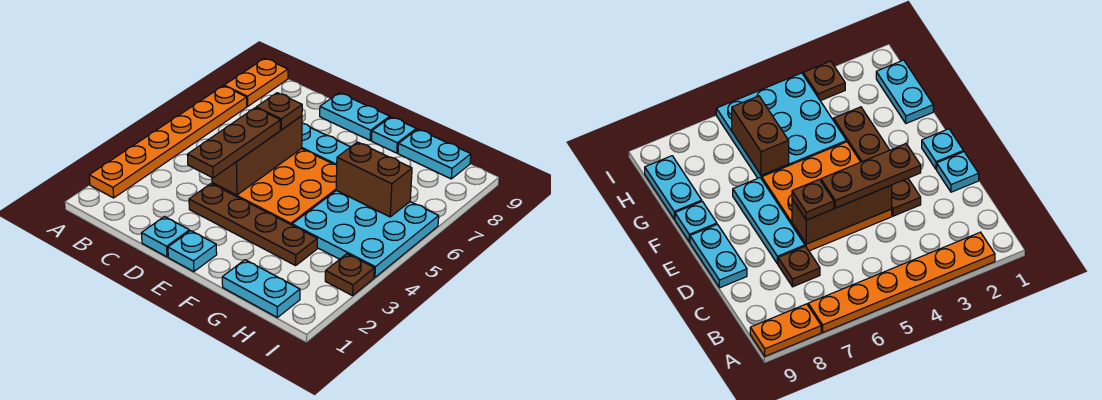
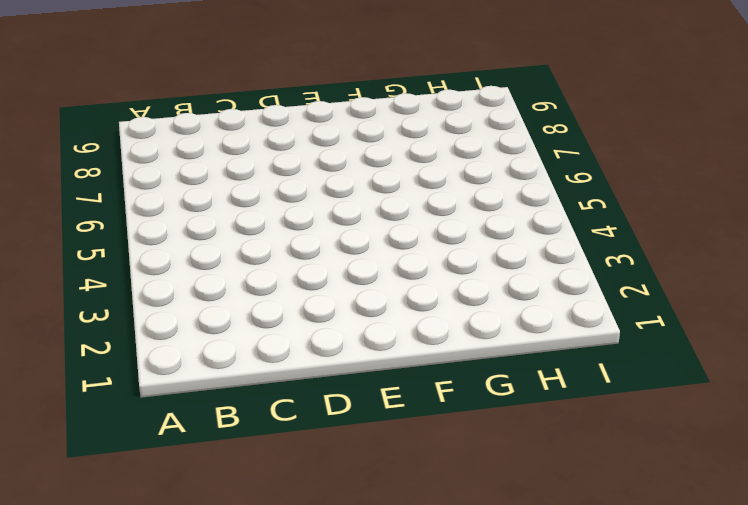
none -> orange 1x6 plate [89,86,247,198]
none -> orange 1x2 plate [224,58,288,106]
none -> brown 1x1 plate [778,246,820,287]

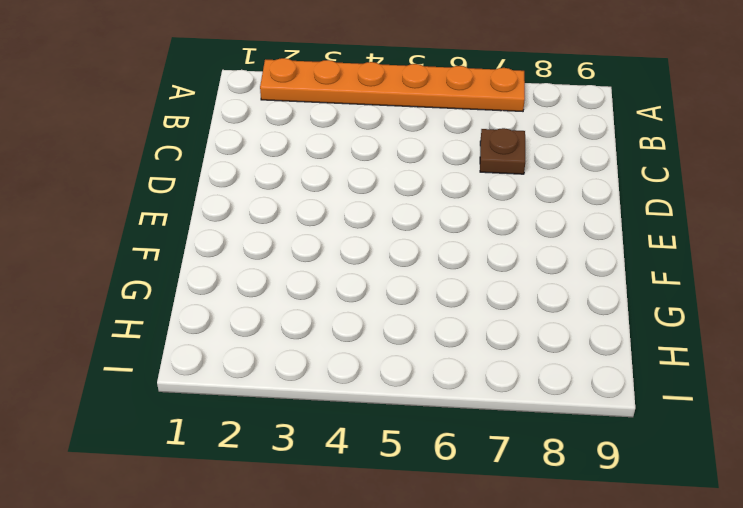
none -> orange 1x2 plate [224,58,288,106]
none -> cyan 1x1 plate [142,217,189,257]
none -> brown 1x4 plate [189,184,317,265]

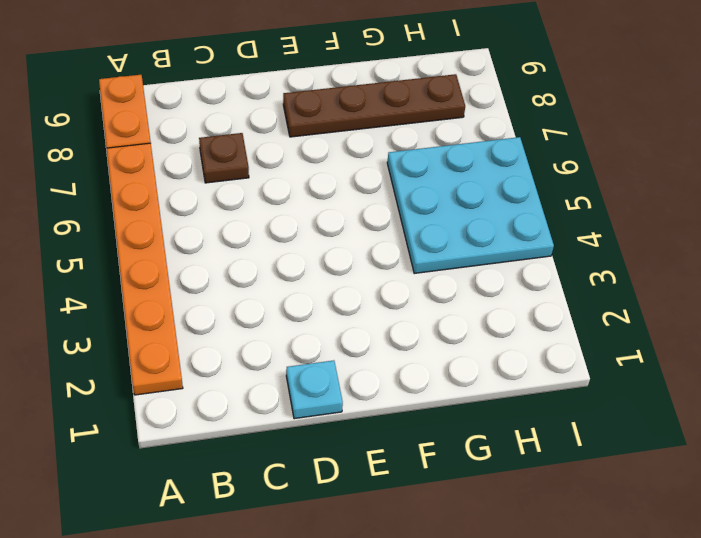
brown 1x4 plate [283,74,465,137] -> brown 1x4 plate moved to [189,184,317,265]
none -> orange 3x3 plate [212,149,337,225]
none -> cyan 1x3 plate [302,123,350,165]
none -> cyan 1x2 plate [320,93,390,140]

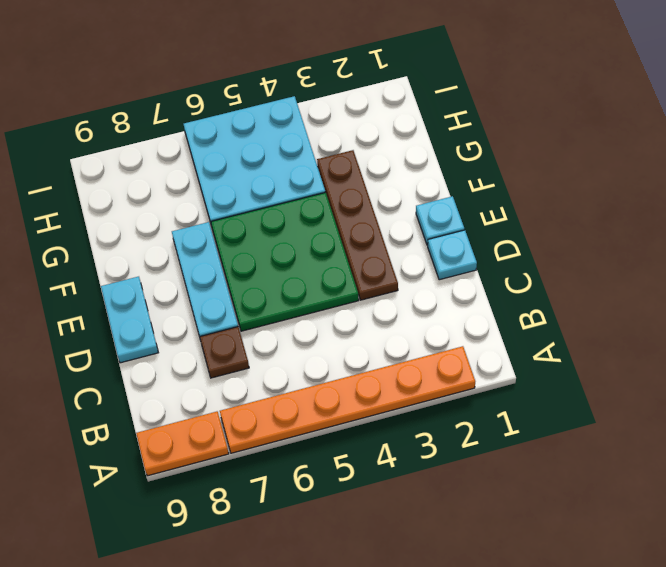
green 3x3 plate [211,192,359,331] -> orange 3x3 plate [212,149,337,225]
none -> cyan 1x1 plate [372,117,416,153]
none -> cyan 1x2 plate [222,260,300,317]
none -> cyan 1x2 plate [398,129,471,179]

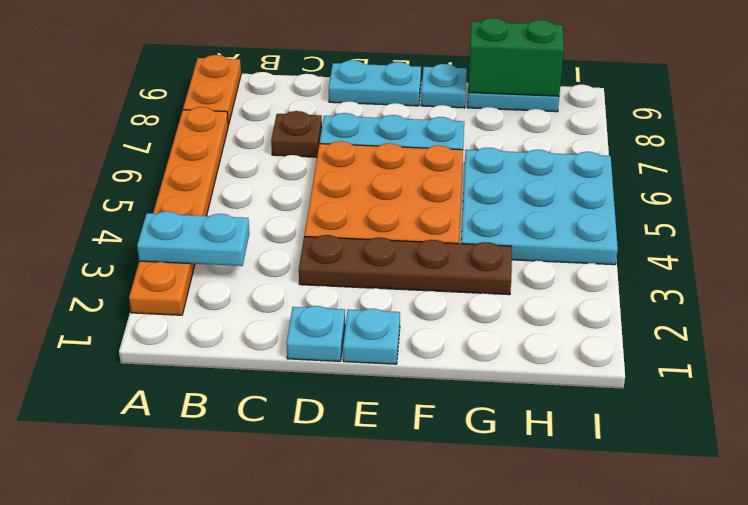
cyan 1x2 plate [137,211,249,266] -> cyan 1x2 plate moved to [222,260,300,317]
green 1x2 brick [468,18,564,96] -> none
none -> brown 1x1 plate [325,254,374,296]
none -> brown 1x3 brick [212,116,302,195]
none -> brown 1x2 brick [336,142,412,217]

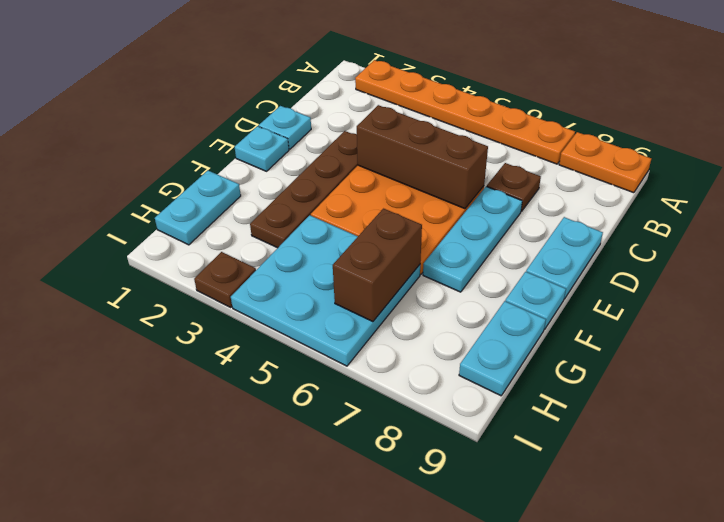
none -> brown 1x3 plate [187,108,280,178]
none -> brown 1x1 plate [256,93,302,130]

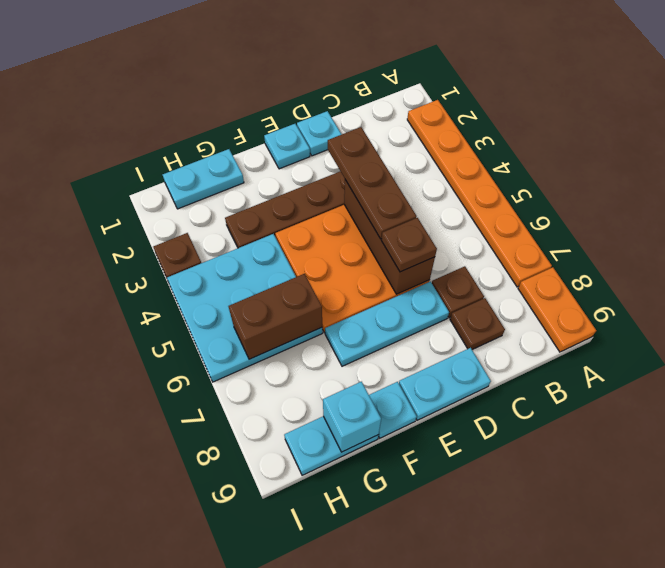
brown 1x1 plate [450,298,505,350] -> none
cyan 1x1 brick [323,382,381,452] -> none

